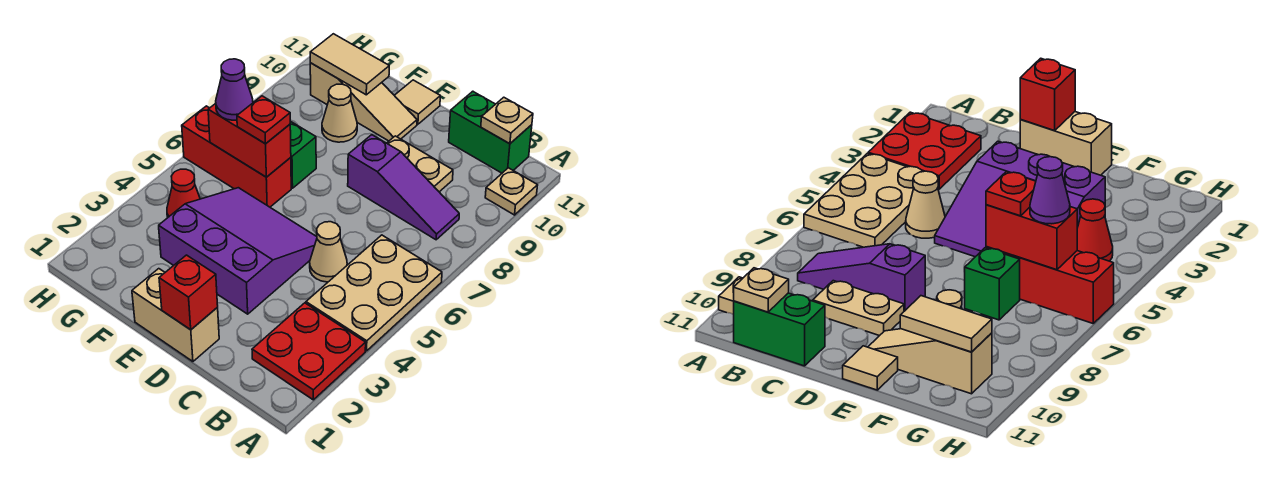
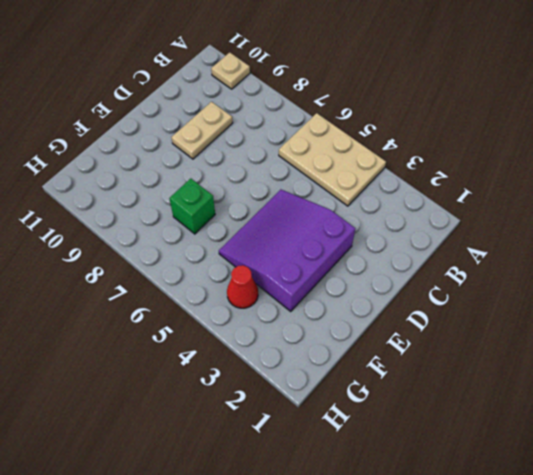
none -> red 2x2 plate [252,303,366,400]
none -> purple 1x3 slope [348,135,459,240]
none -> green 1x2 brick [449,91,532,173]

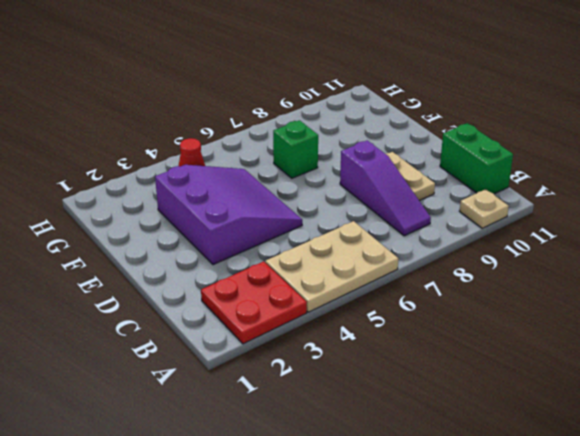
none -> tan 1x1 cone [310,222,347,282]
none -> tan 1x2 brick [132,269,219,362]
none -> tan 1x3 slope [310,63,417,141]

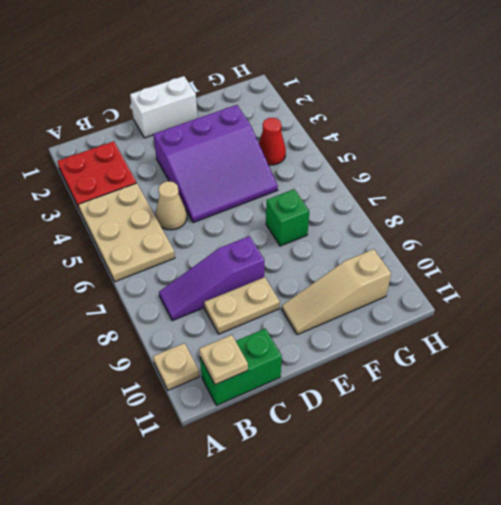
white 1x2 brick [130,76,197,138] -> tan 1x2 brick [132,269,219,362]
none -> tan 1x1 tile [394,80,440,124]
none -> red 1x3 brick [182,106,291,207]
none -> tan 1x1 cone [322,84,357,142]

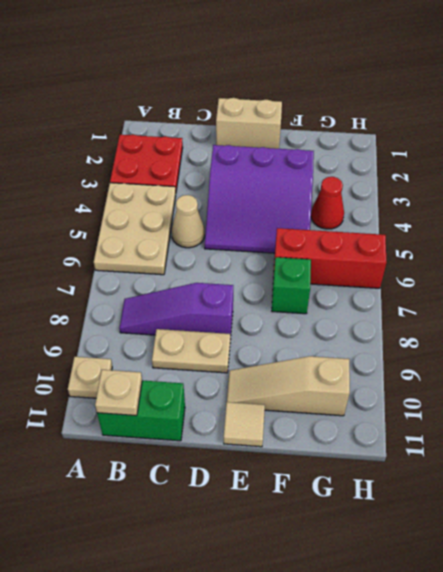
none -> tan 1x1 cone [322,84,357,142]
none -> red 1x1 brick [159,255,218,330]
none -> red 1x2 brick [208,103,291,177]

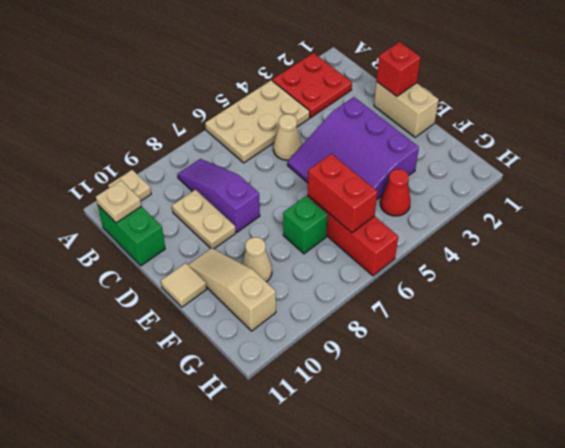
none -> tan 1x2 tile [310,34,389,95]
none -> red 1x1 plate [237,96,290,144]
none -> purple 1x1 cone [216,59,253,120]

